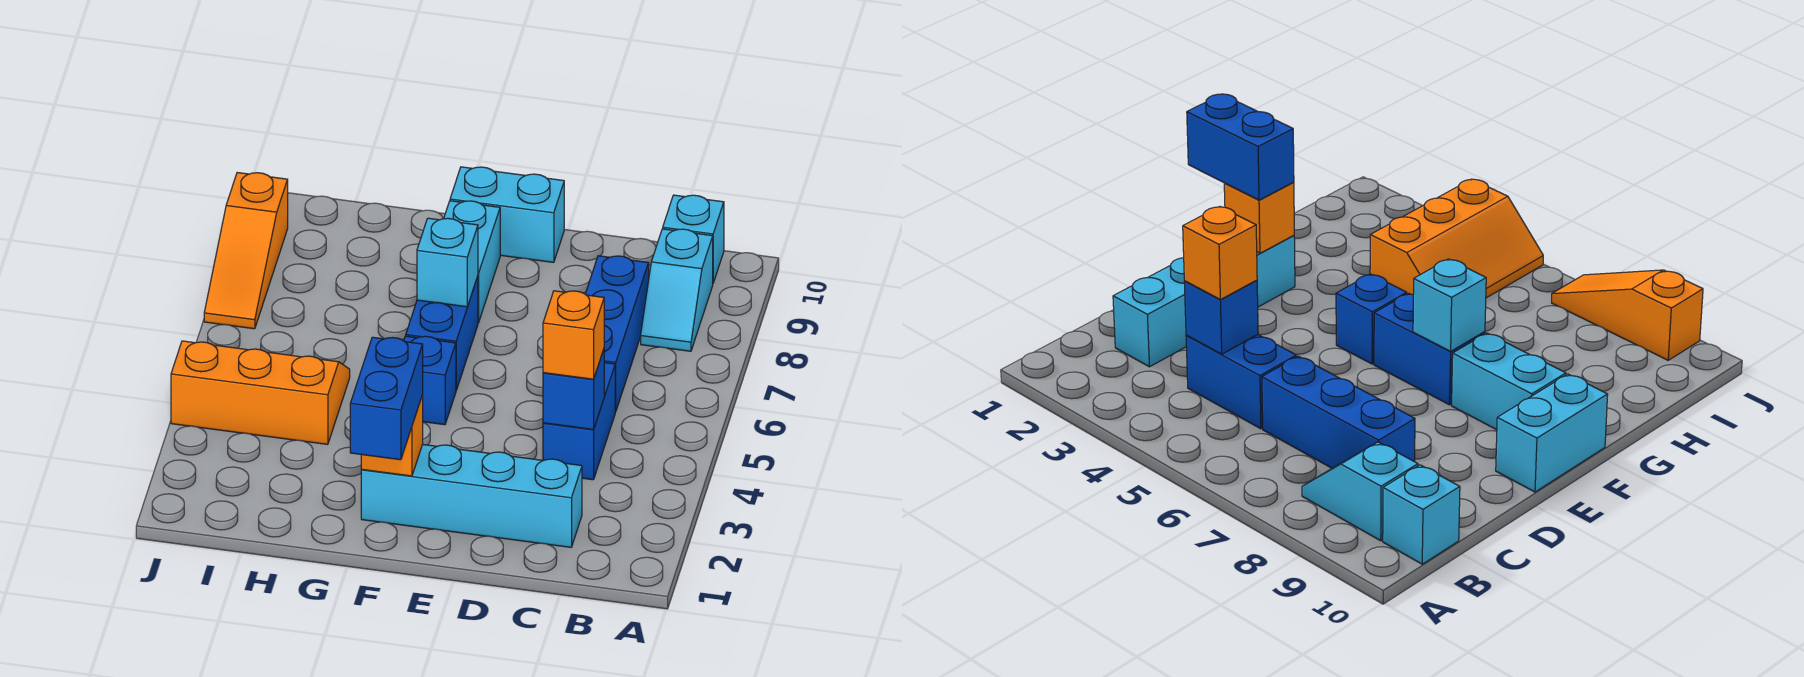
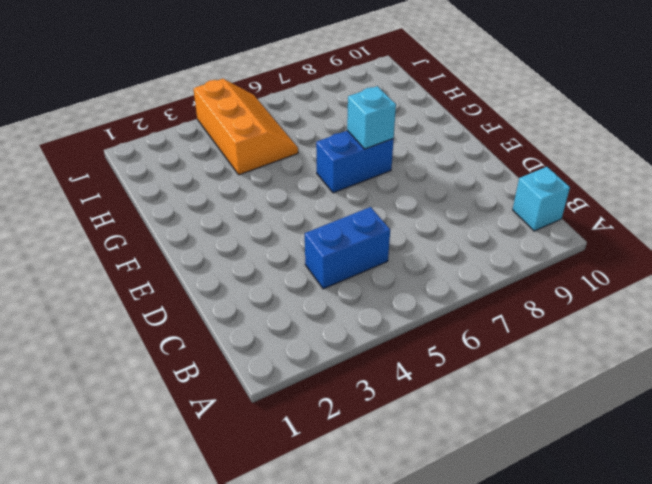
none -> cyan 1x2 slope [641,229,713,351]
none -> cyan 1x4 brick [361,444,582,547]
none -> blue 1x3 brick [586,256,649,412]

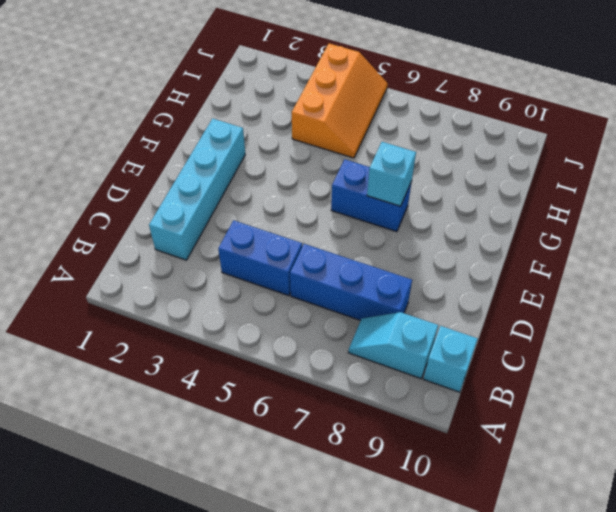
none -> cyan 1x2 brick [450,167,564,262]
none -> blue 1x1 brick [404,336,456,425]
none -> cyan 1x2 brick [444,201,500,323]

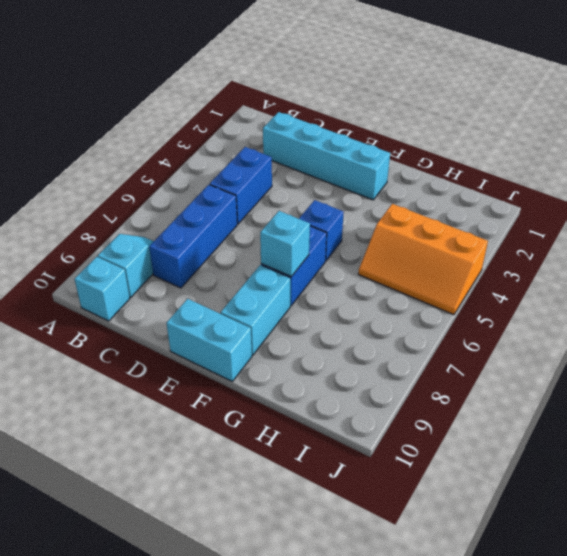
none -> orange 1x3 slope [204,173,288,329]
none -> blue 1x1 brick [543,350,604,430]
none -> orange 1x1 brick [361,395,423,476]

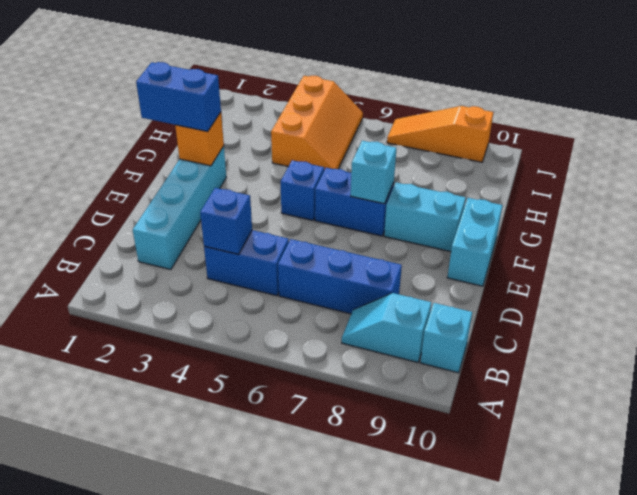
none -> orange 1x1 brick [543,291,604,379]

